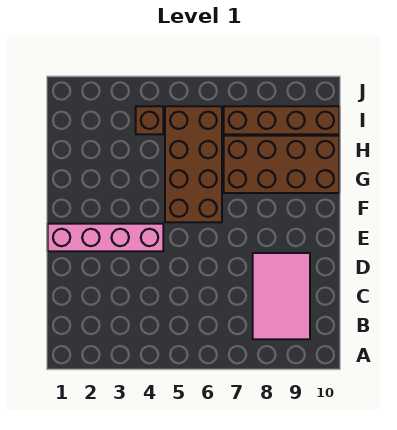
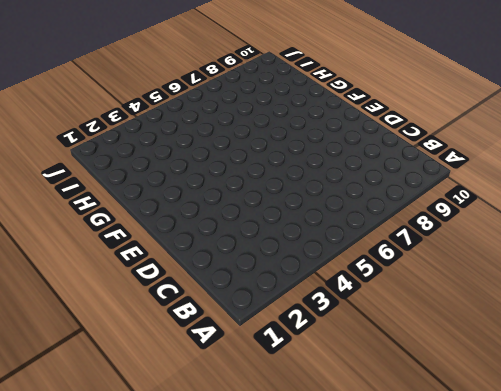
none -> pink 2x3 tile [253,253,310,339]
none -> pink 1x4 brick [48,224,163,251]

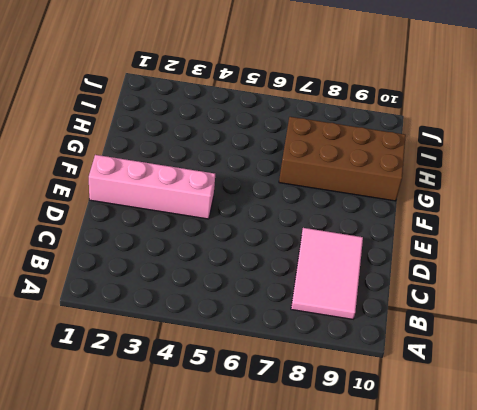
none -> brown 2x4 brick [165,106,222,222]
none -> brown 1x1 brick [136,106,163,134]

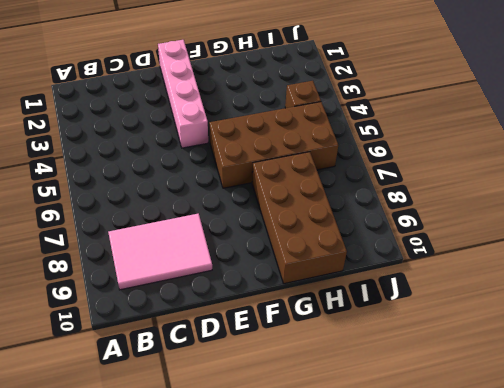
none -> brown 1x4 brick [224,106,339,134]

